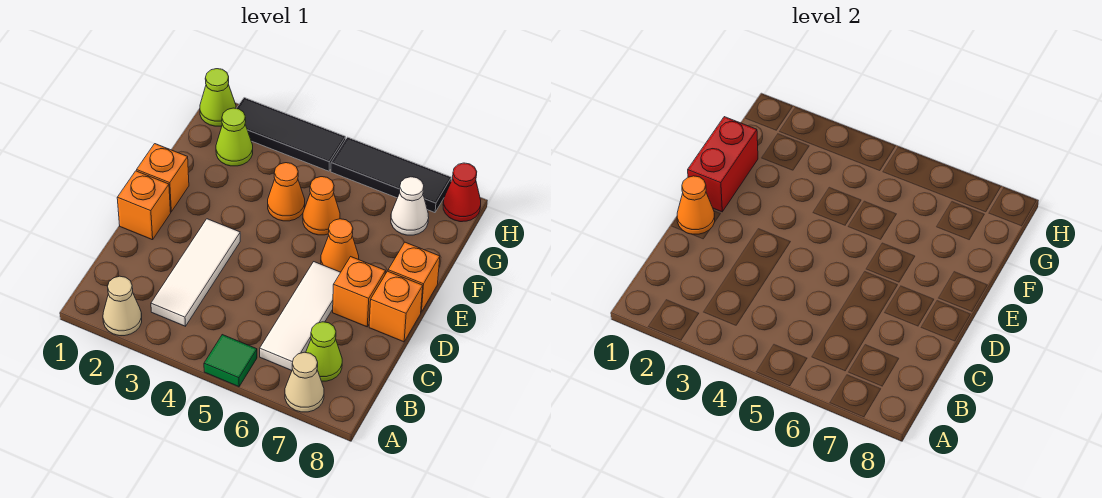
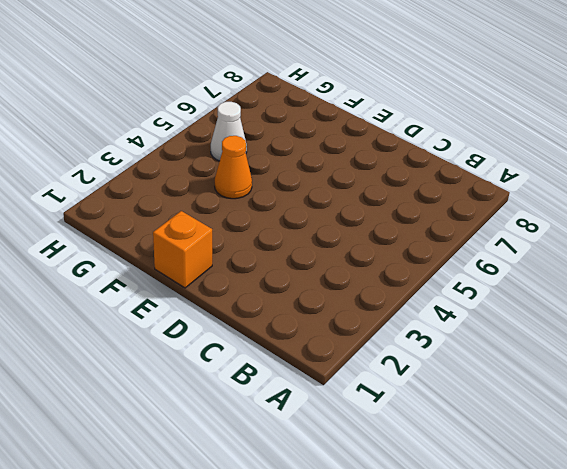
white 1x1 cone [211,102,247,161] -> white 1x1 cone moved to [391,177,429,235]
none -> tan 1x1 cone [103,276,142,336]
none -> green 1x1 tile [204,335,257,387]
none -> tan 1x1 cone [285,352,324,412]

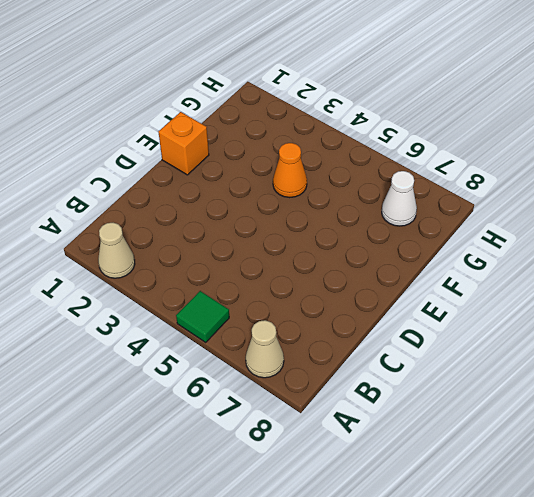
none -> white 1x3 tile [151,219,240,326]
none -> white 1x3 tile [260,262,341,370]
none -> lime 1x1 cone [306,322,342,381]

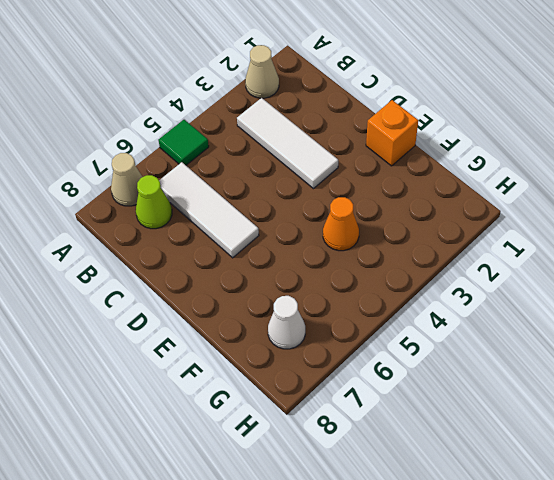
none -> orange 1x1 brick [117,171,171,240]
none -> orange 1x1 brick [333,257,386,327]
none -> orange 1x1 brick [369,271,423,342]

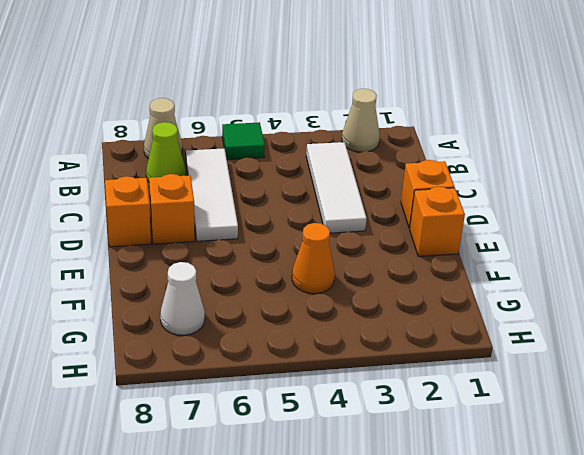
none -> orange 1x1 cone [321,219,359,272]
none -> orange 1x1 brick [388,242,440,312]
none -> orange 1x1 cone [303,177,340,235]

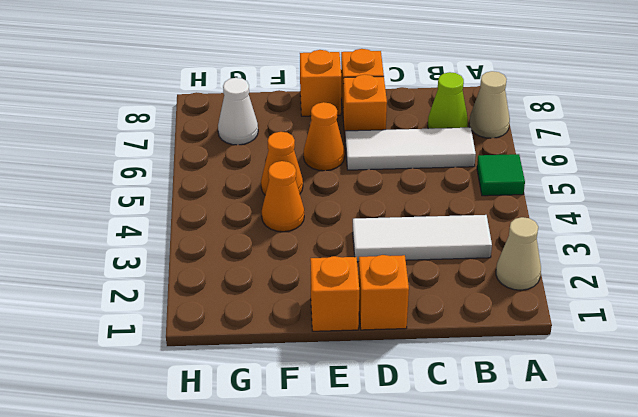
none -> lime 1x1 cone [216,108,253,166]
none -> lime 1x1 cone [200,69,236,126]
none -> black 1x3 tile [236,98,346,171]

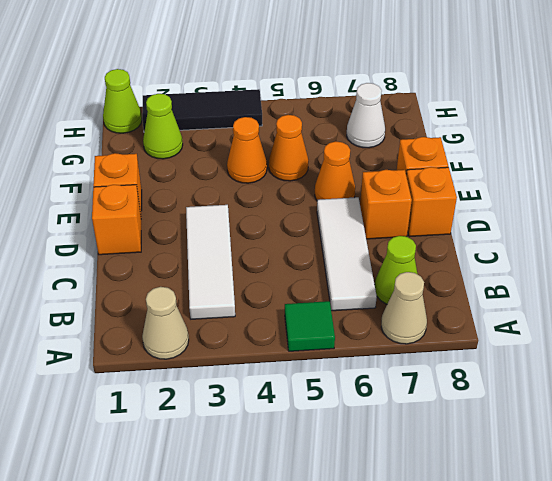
none -> black 1x3 tile [331,137,451,213]
none -> red 1x1 cone [443,163,481,222]
none -> orange 1x1 cone [677,176,715,235]

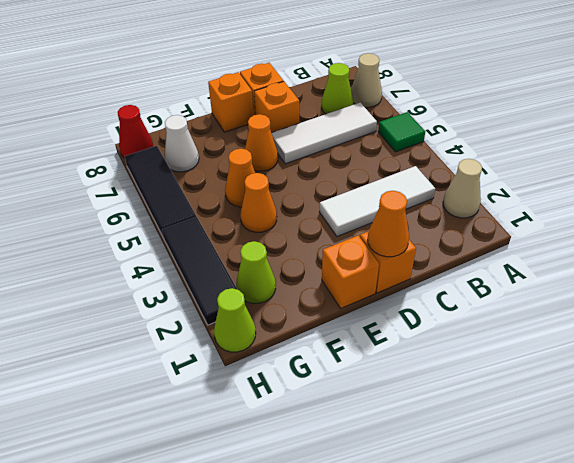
none -> red 1x2 brick [688,117,758,212]

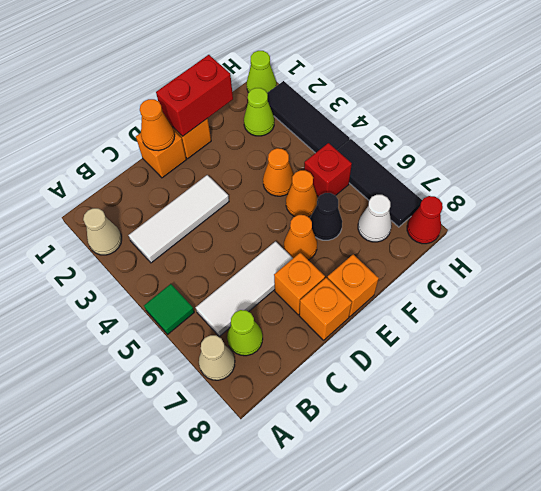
black 1x1 cone [310,193,342,240] -> none
red 1x1 brick [304,143,352,197] -> none

